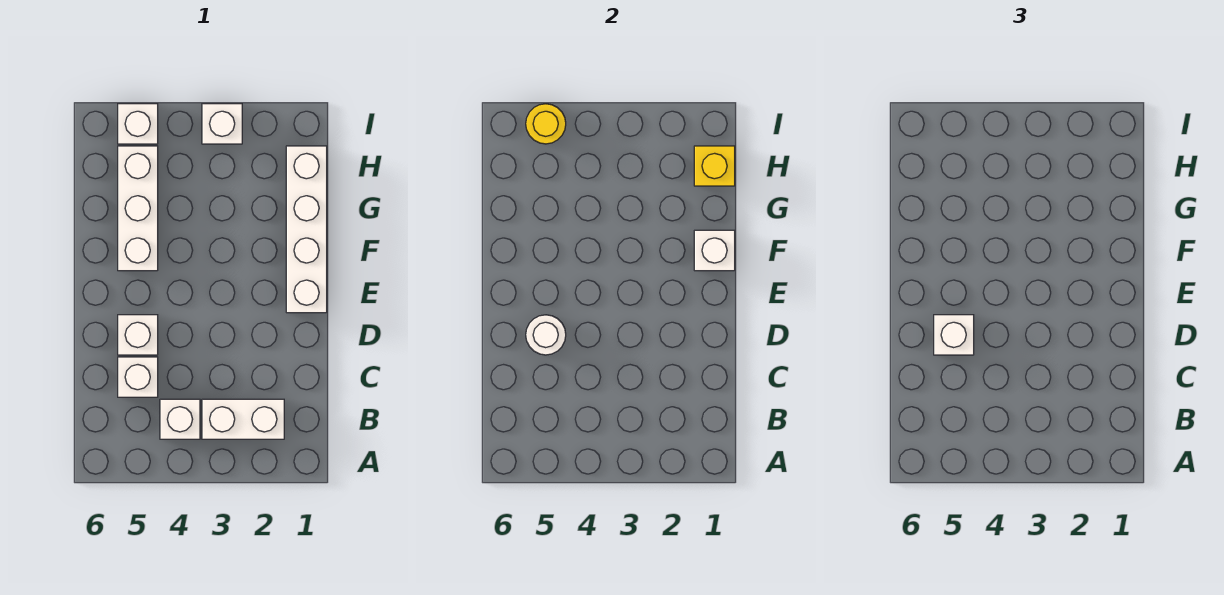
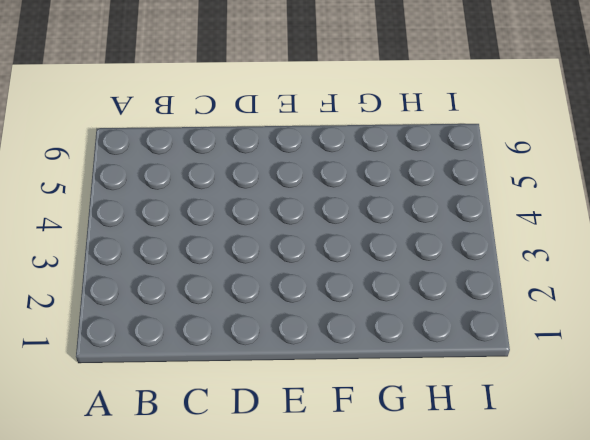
none -> white 1x2 brick [202,399,284,439]
none -> white 1x1 brick [160,399,200,439]
none -> white 1x1 brick [118,357,158,397]

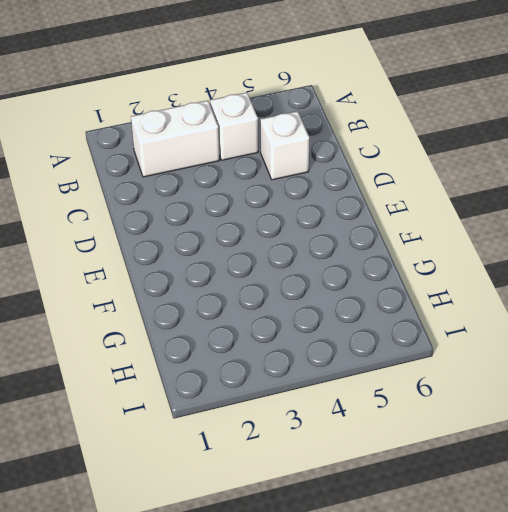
none -> white 1x1 brick [118,315,158,355]
none -> white 1x4 brick [286,146,327,313]
none -> white 1x3 brick [118,146,158,271]

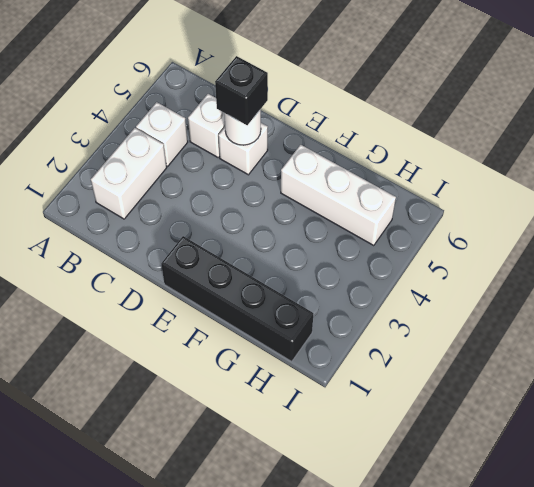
black 1x1 brick [215,56,268,125] -> white 1x1 brick [934,315,974,355]
black 1x4 brick [161,236,314,361] -> white 1x4 brick [286,146,327,313]
none -> white 1x1 brick [202,104,242,144]
none -> white 1x1 brick [118,104,158,144]
none -> white 1x1 brick [694,230,735,271]

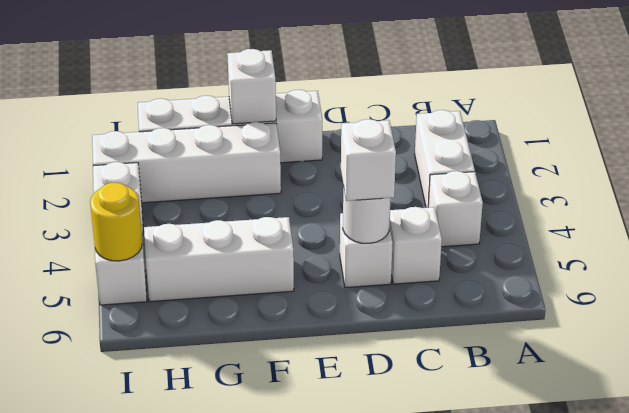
white 1x4 brick [92,122,281,203] -> none
none -> yellow 1x1 brick [694,146,735,186]

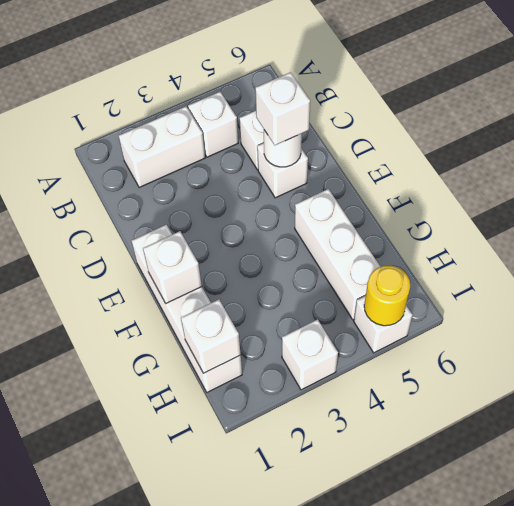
white 1x1 brick [181,300,241,373] -> yellow 1x1 brick [694,146,735,186]

